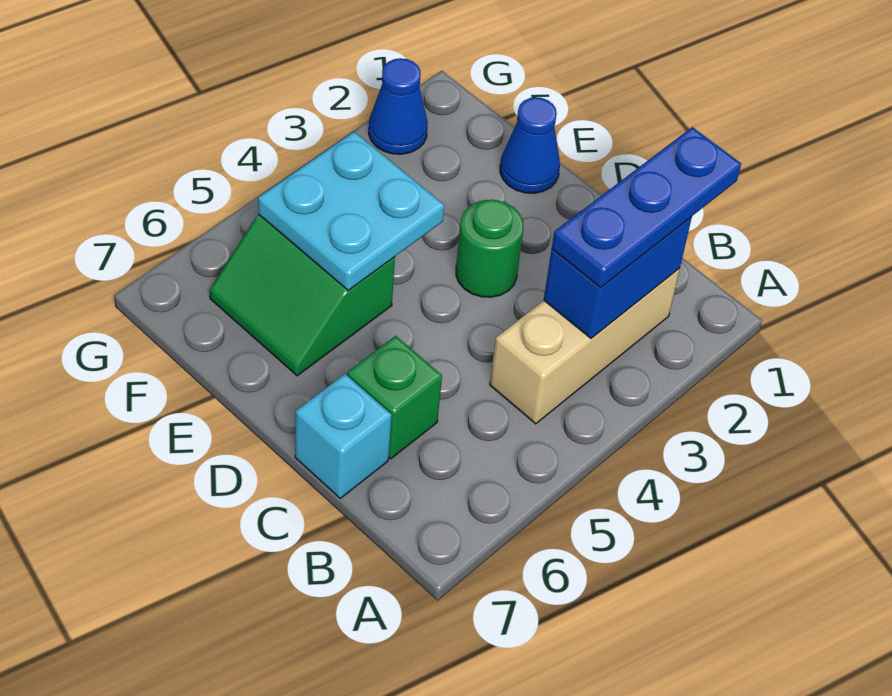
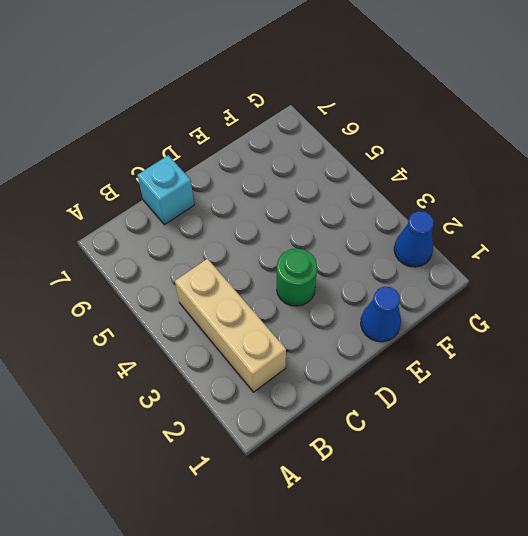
none -> green 1x1 brick [347,336,442,459]
none -> green 2x2 slope [210,215,395,376]

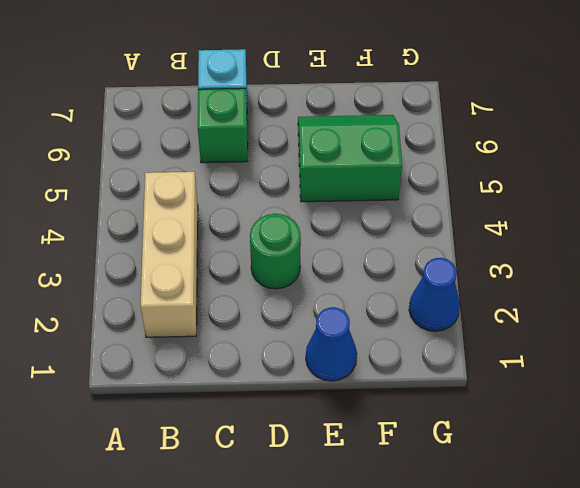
none -> blue 1x2 brick [544,217,692,338]
none -> cyan 2x2 plate [258,132,444,290]

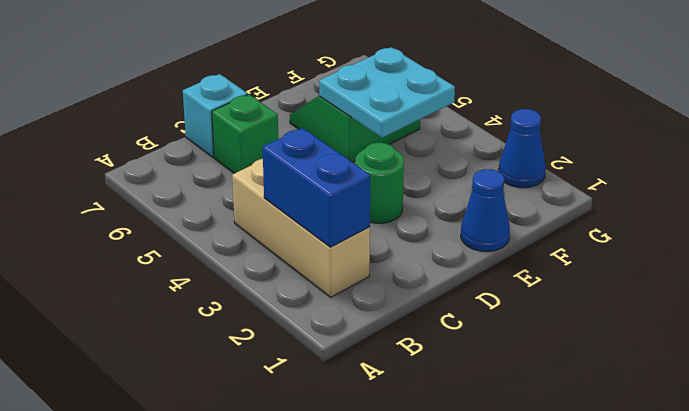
none -> blue 1x3 plate [552,127,741,288]

